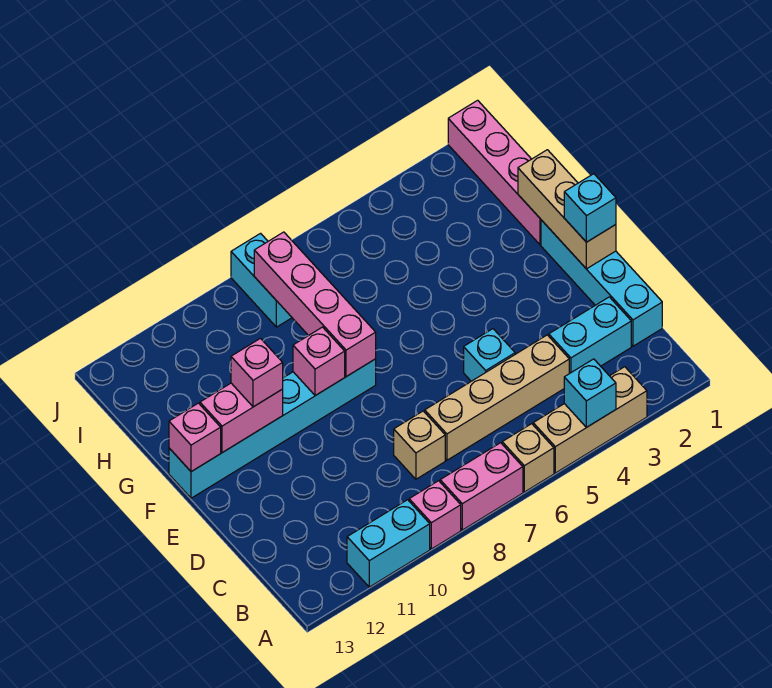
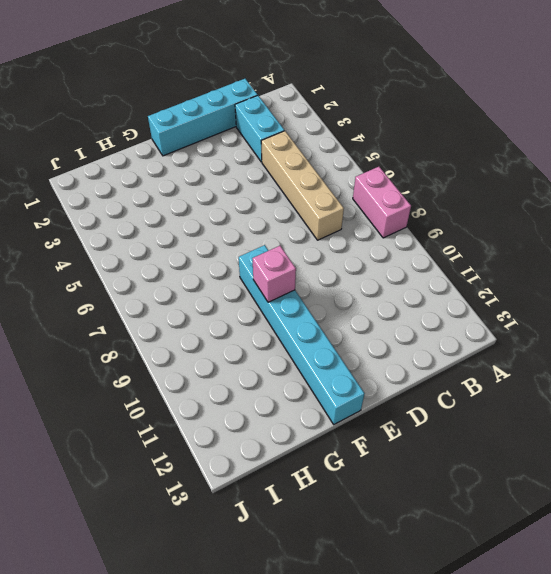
none -> tan 1x3 brick [533,367,647,473]
none -> tan 1x1 brick [502,424,554,492]
none -> pink 1x1 brick [409,481,461,549]

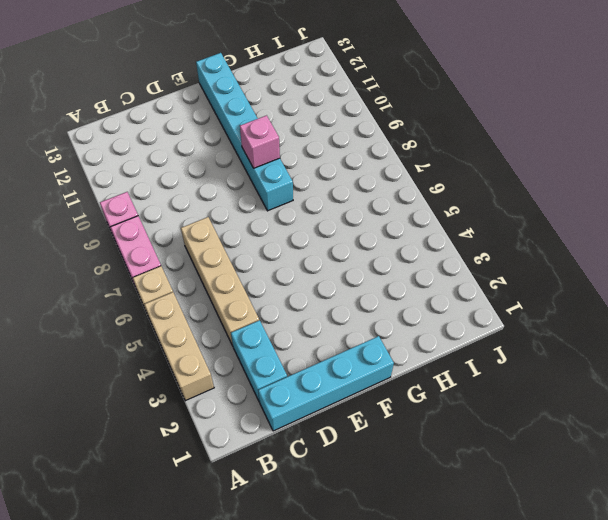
none -> cyan 1x2 brick [347,500,430,587]
none -> tan 1x1 brick [394,411,445,479]
none -> cyan 1x1 brick [464,329,515,381]

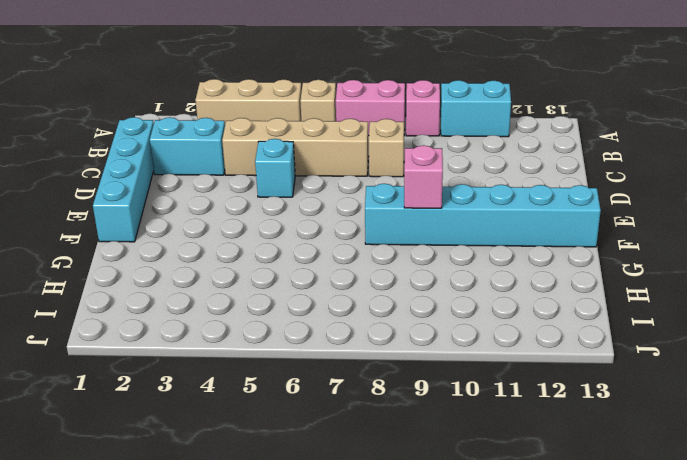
none -> pink 1x4 brick [448,100,541,245]
none -> cyan 1x2 brick [231,233,292,327]
none -> cyan 1x1 brick [564,359,616,427]

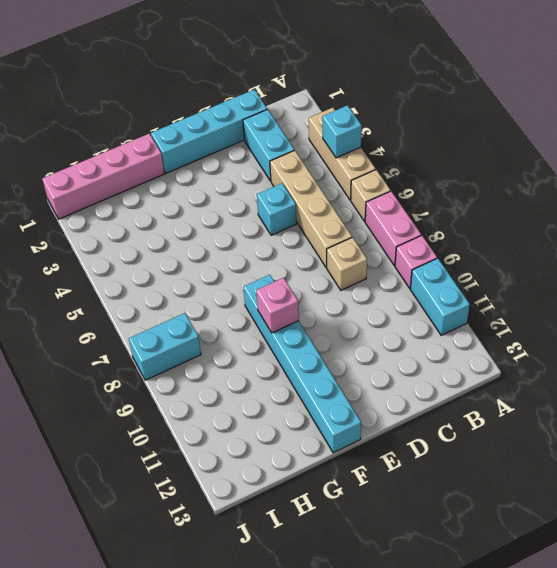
none -> tan 1x3 brick [518,150,616,269]
none -> pink 1x4 brick [254,232,376,377]
none -> pink 1x2 brick [200,383,283,453]

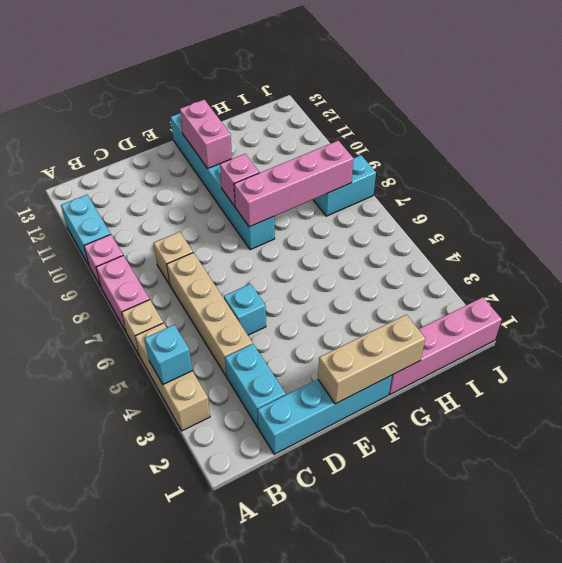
none -> pink 1x1 brick [169,403,221,472]
none -> cyan 1x1 brick [564,174,616,242]
none -> pink 1x1 brick [231,338,283,407]

